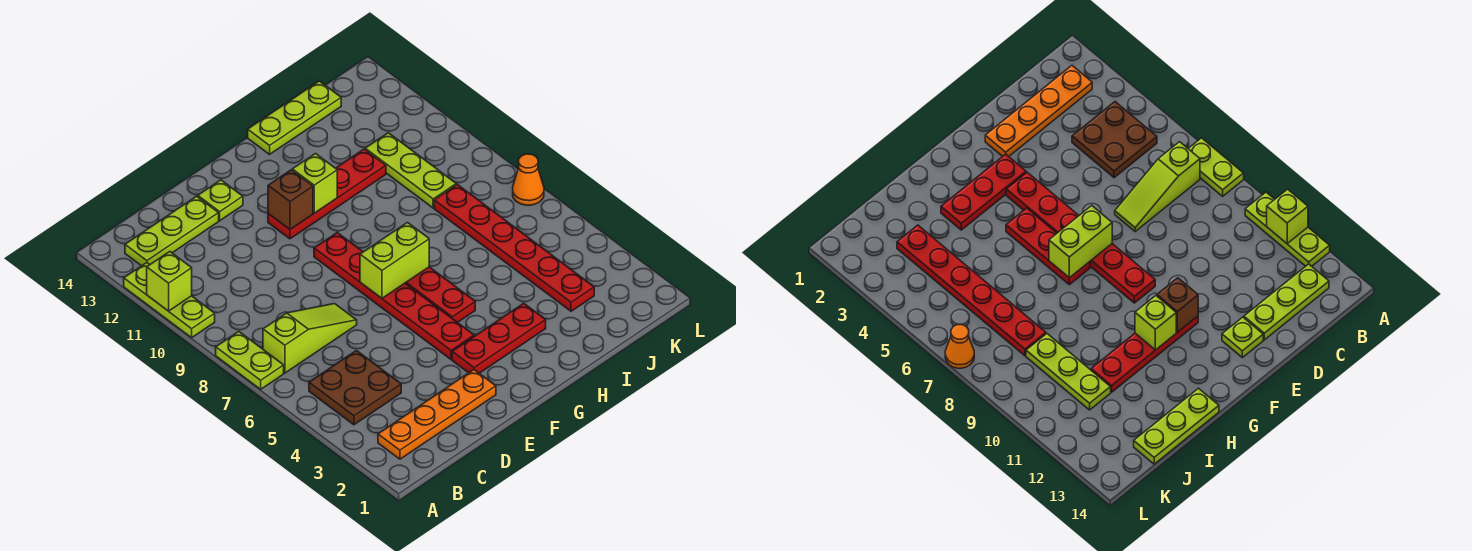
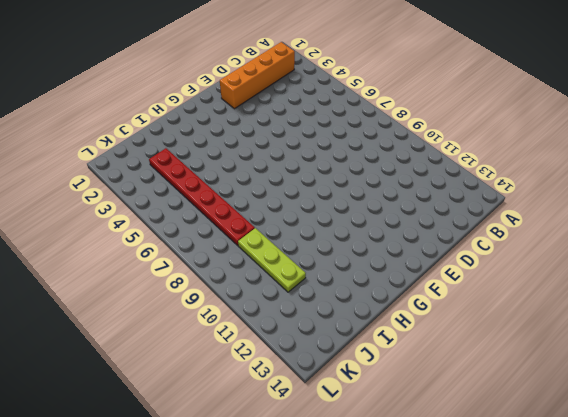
orange 1x4 brick [220,42,295,109] -> orange 1x4 plate [378,370,496,459]
none -> lime 1x2 plate [216,332,284,389]
none -> lime 1x3 plate [124,263,215,338]
none -> brown 2x2 plate [309,351,401,425]

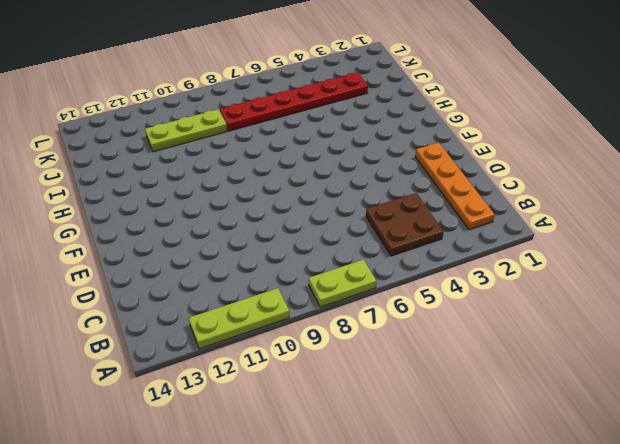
none -> lime 1x3 slope [263,304,357,373]
none -> lime 1x3 plate [125,196,219,266]
none -> lime 1x1 plate [198,180,243,221]

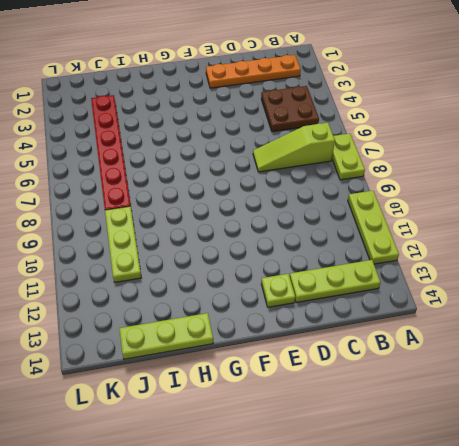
none -> red 1x3 plate [452,303,546,373]
none -> red 1x6 plate [314,233,474,359]
none -> red 1x4 plate [268,149,386,239]

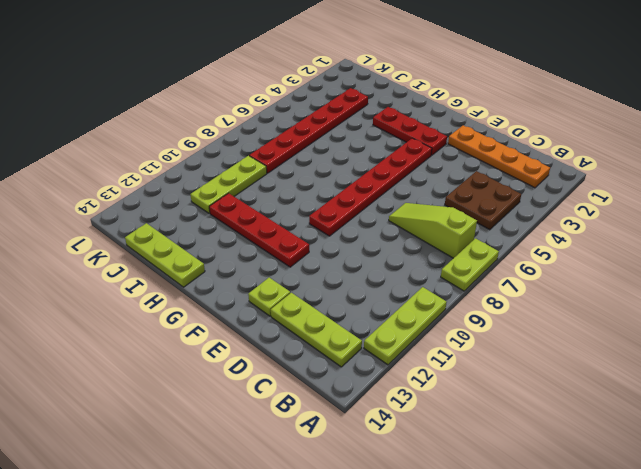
none -> red 1x3 plate [405,267,475,323]
none -> orange 1x1 cone [513,154,544,205]
none -> lime 1x1 brick [147,252,192,311]

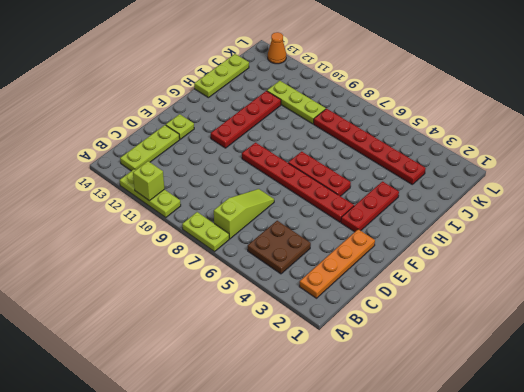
orange 1x1 cone [268,32,286,64] -> orange 1x1 cone moved to [513,154,544,205]
none -> lime 1x2 brick [360,223,429,298]
none -> brown 1x1 brick [268,170,313,229]
none -> lime 1x1 brick [292,154,337,213]

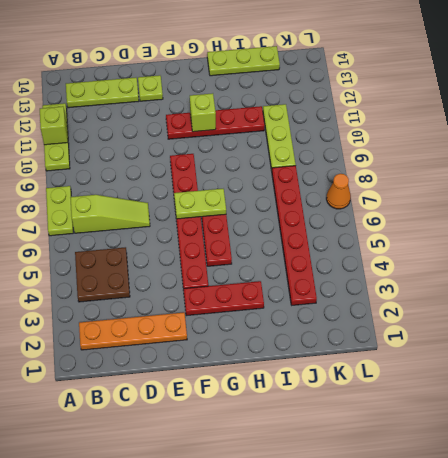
lime 1x2 plate [174,189,226,219] -> lime 1x2 brick [360,223,429,298]
none -> brown 1x1 brick [268,170,313,229]

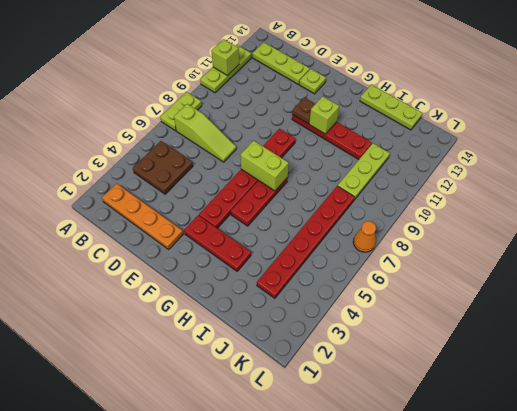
brown 1x1 plate [292,97,315,124] -> brown 1x1 brick [268,170,313,229]

